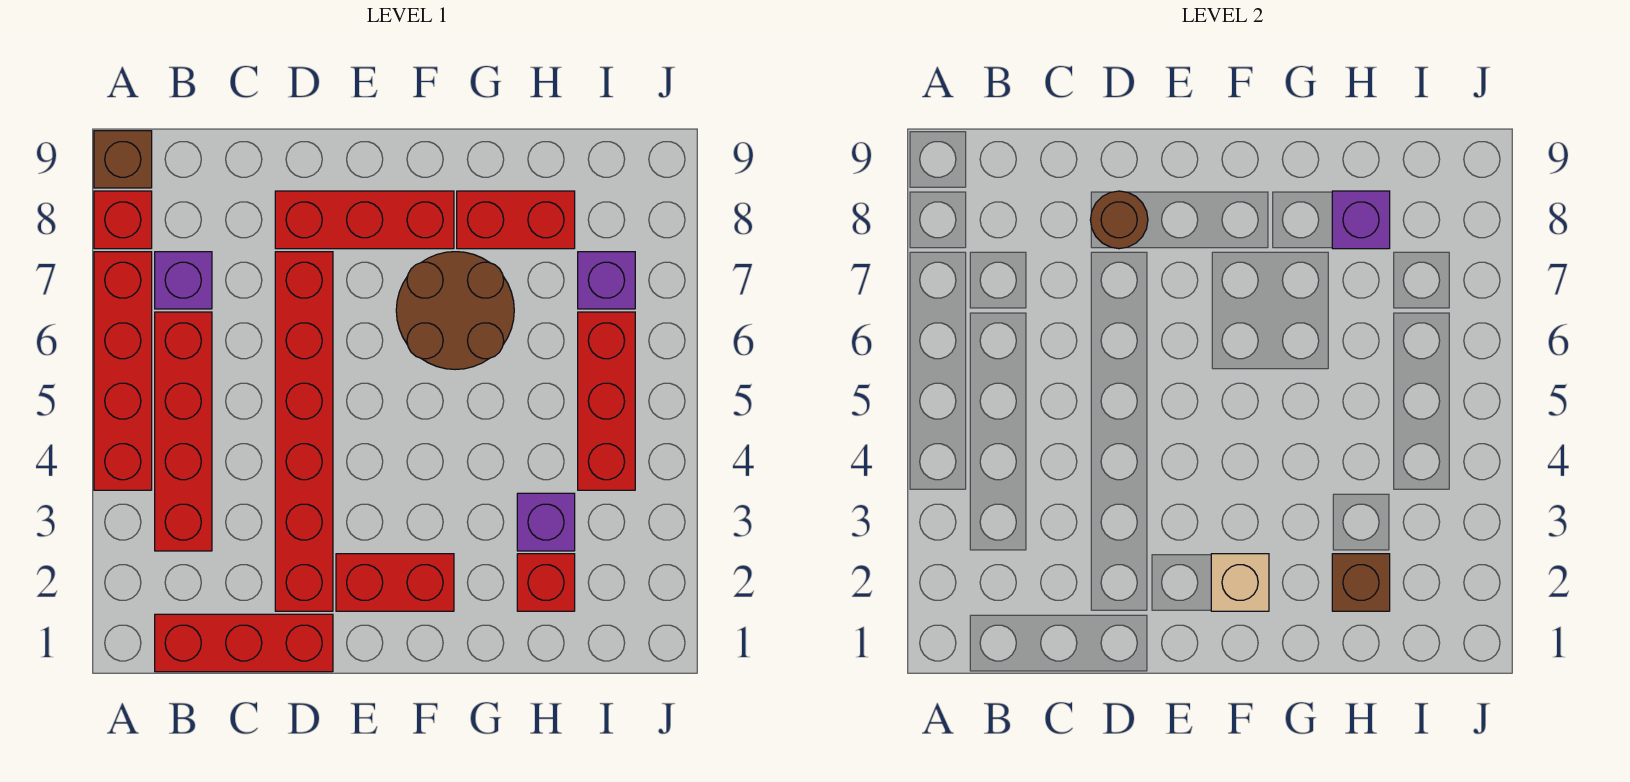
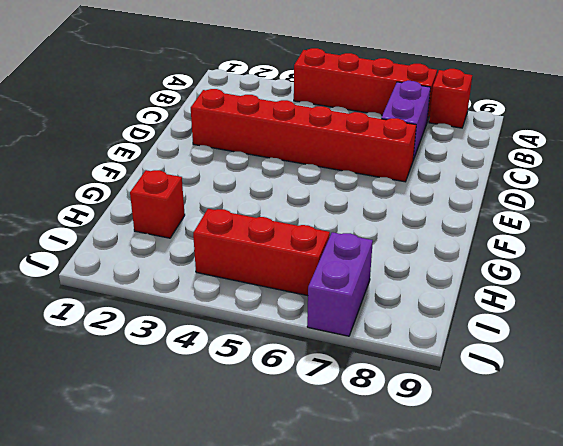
purple 1x2 brick [381,81,431,160] -> purple 1x1 brick [155,252,212,309]
purple 1x2 brick [307,232,373,336] -> purple 1x1 brick [578,252,635,309]
none -> brown 1x1 brick [94,131,152,188]
none -> red 1x3 brick [155,614,333,672]
none -> red 1x4 brick [155,312,212,551]

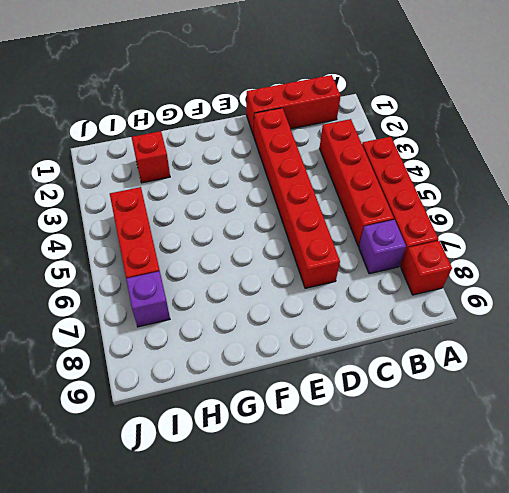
none -> brown 1x1 brick [94,131,152,188]
none -> red 1x3 brick [275,191,454,249]
none -> red 1x2 brick [336,554,454,611]

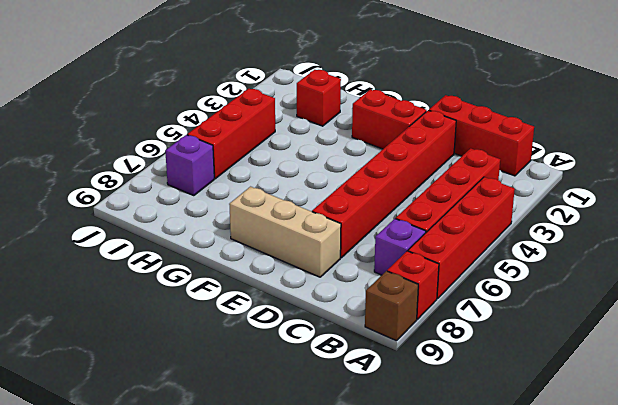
tan 1x3 brick [229,187,341,277] -> red 1x3 brick [275,191,454,249]
none -> brown 2x2 round brick [396,252,514,370]
none -> red 1x2 brick [457,191,575,249]
none -> purple 1x1 brick [517,493,575,551]

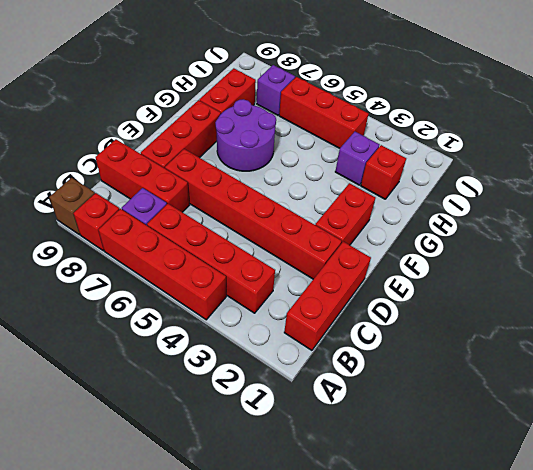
red 1x3 brick [95,139,190,212] -> none
purple 2x2 round brick [216,99,276,171] -> brown 2x2 round brick [396,252,514,370]
none -> brown 1x1 round brick [1090,191,1148,249]
none -> tan 1x1 brick [1211,554,1269,611]
none -> brown 1x1 brick [1332,554,1390,611]

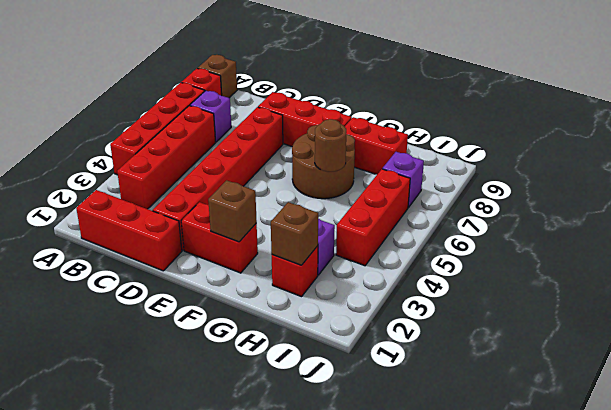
brown 1x1 brick [208,180,257,242] -> tan 1x1 brick [1211,554,1269,611]
brown 1x1 round brick [315,119,346,172] -> brown 1x1 round brick moved to [1090,191,1148,249]
none -> purple 1x1 brick [1332,191,1390,249]

